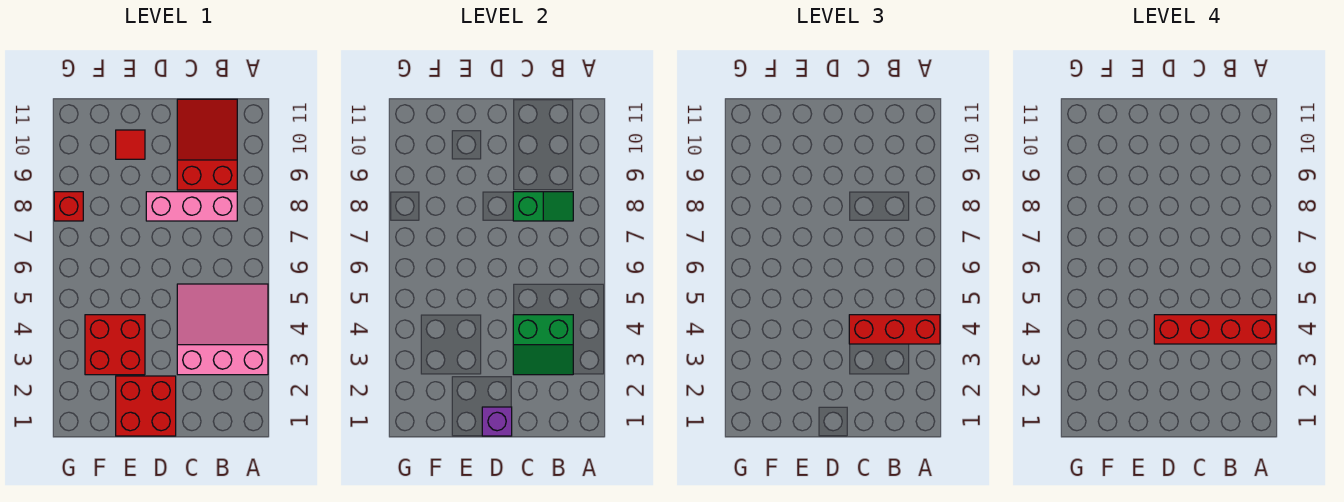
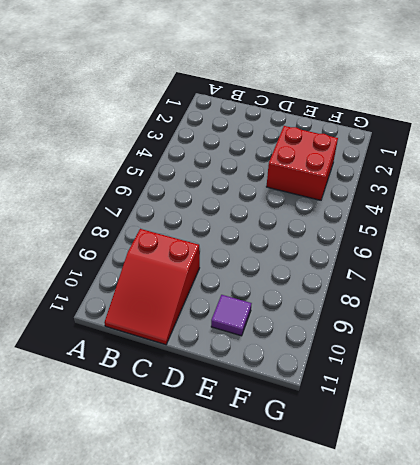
purple 1x1 tile [211,295,252,336] -> red 1x1 tile [116,130,145,159]
none -> pink 3x3 slope [177,284,268,375]
none -> pink 1x3 brick [146,192,237,221]
none -> red 2x2 brick [116,376,176,436]

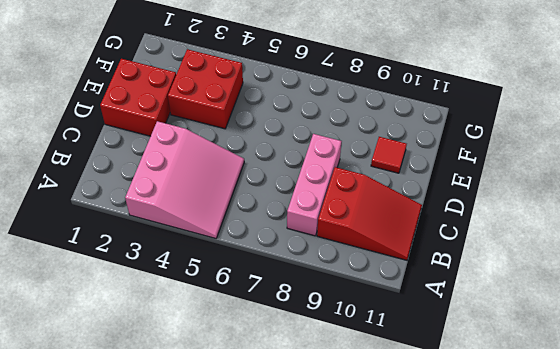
none -> red 1x1 brick [54,192,83,221]
none -> green 2x2 slope [513,315,573,375]
none -> green 1x2 slope [513,192,573,221]

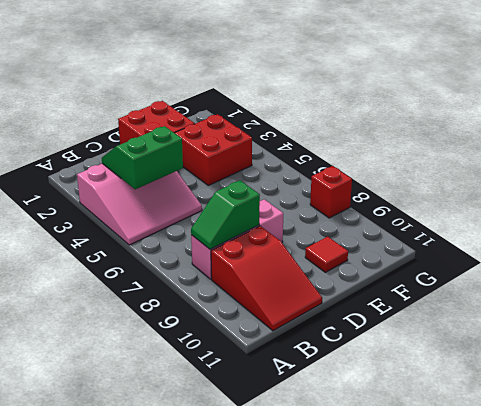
none -> purple 1x1 brick [482,407,512,436]
none -> red 1x3 brick [849,315,940,344]
none -> red 1x4 brick [1154,315,1276,344]

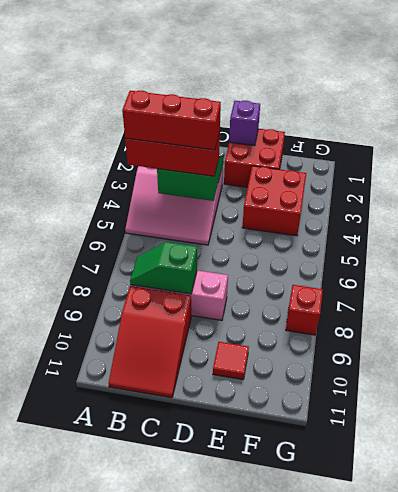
red 1x3 brick [122,91,221,150] -> red 1x4 brick [1154,315,1276,344]

